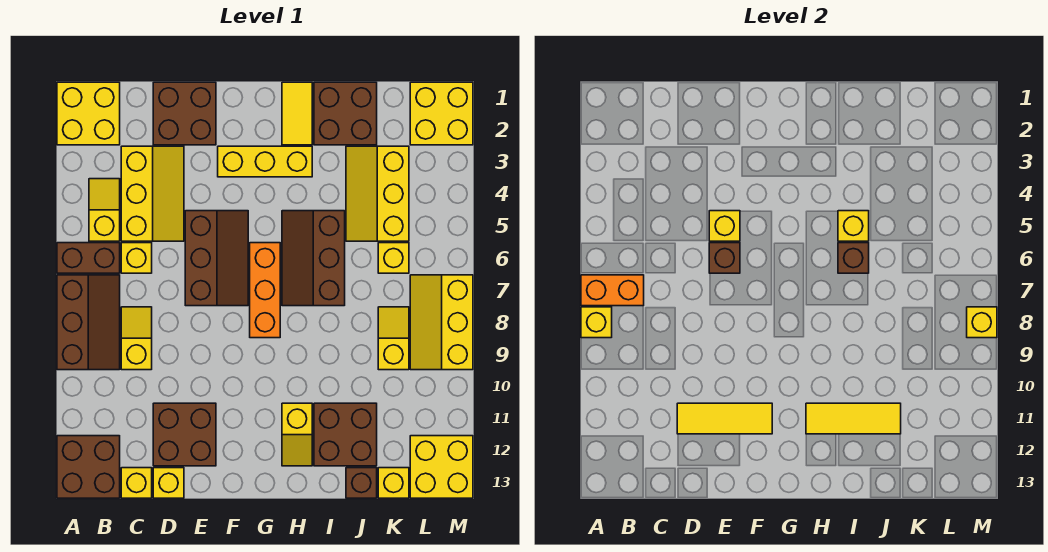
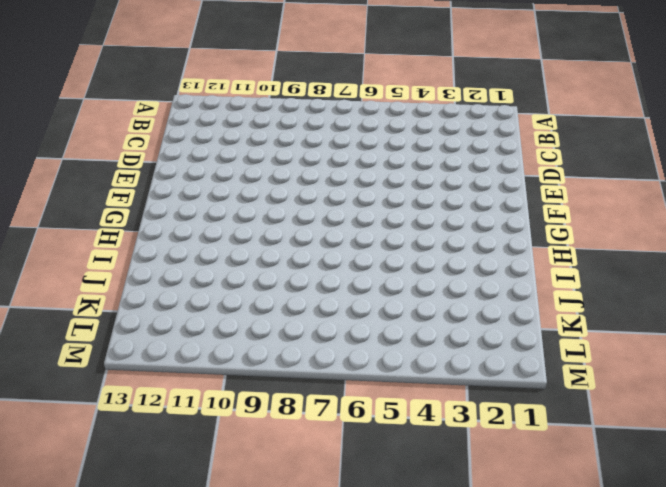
none -> yellow 2x2 brick [57,82,120,145]
none -> brown 1x2 brick [57,243,120,273]
none -> brown 2x3 slope [57,275,120,370]
none -> brown 2x2 brick [57,436,120,498]

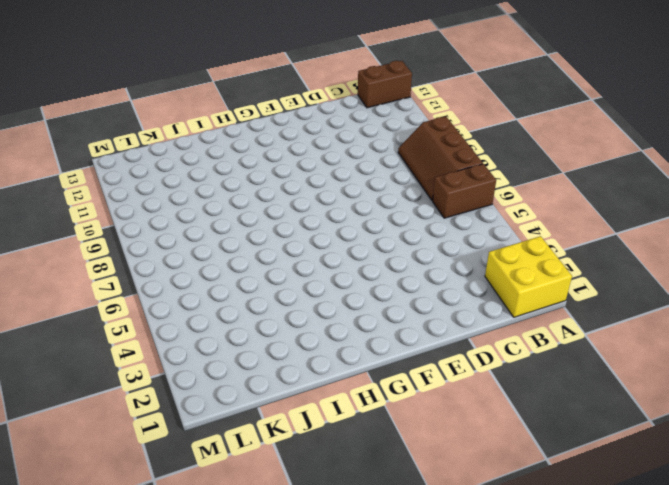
brown 1x2 brick [358,61,412,108] -> brown 2x2 brick [57,436,120,498]
none -> yellow 1x2 slope [89,179,120,241]
none -> yellow 2x3 slope [121,146,184,241]
none -> yellow 1x1 brick [121,243,152,273]
none -> yellow 1x2 slope [121,307,152,370]

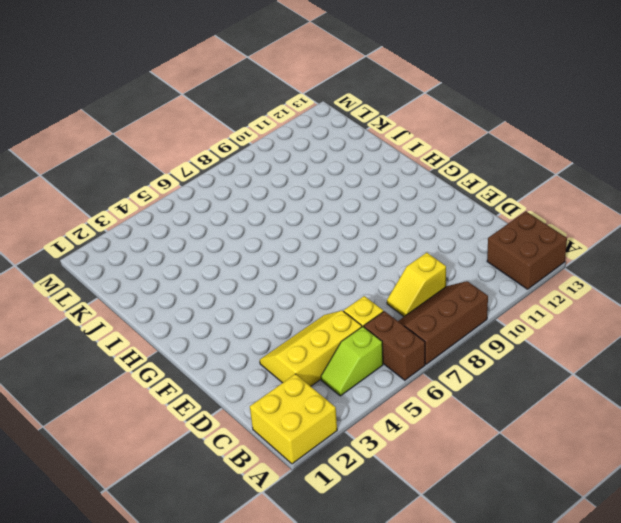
lime 1x2 slope [321,327,383,396] -> yellow 1x2 slope [89,179,120,241]
none -> yellow 1x1 brick [121,468,152,498]
none -> brown 2x2 brick [153,82,216,145]
none -> brown 2x2 brick [153,403,216,466]
none -> yellow 1x1 brick [153,468,184,498]

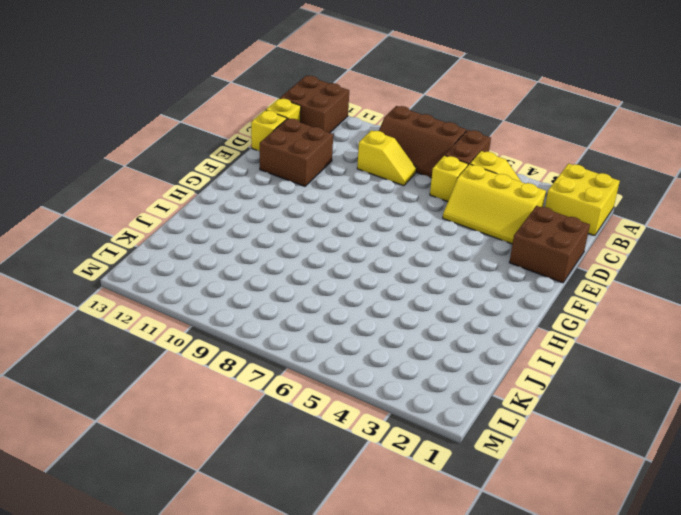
none -> brown 2x3 slope [185,211,248,306]
none -> yellow 1x3 brick [218,146,312,177]
none -> orange 1x3 brick [250,243,280,338]
none -> yellow 1x2 tile [282,82,312,145]

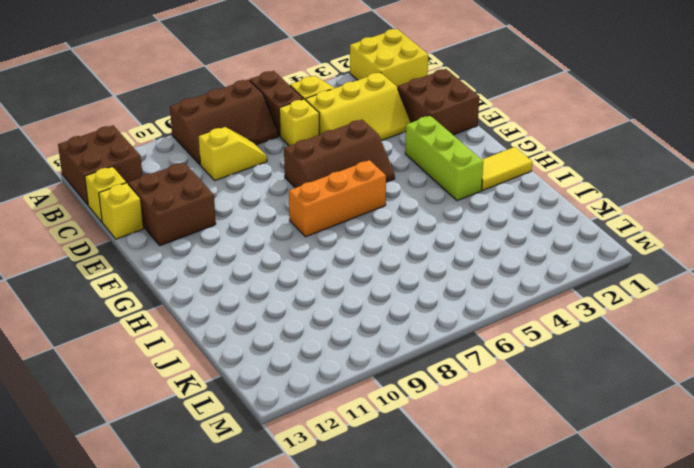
lime 1x3 brick [405,116,483,201] -> yellow 1x3 brick [218,146,312,177]
none -> brown 2x3 slope [282,211,345,306]
none -> yellow 1x2 slope [282,403,312,466]
none -> brown 2x2 brick [314,82,377,145]
none -> brown 2x2 brick [314,403,377,466]

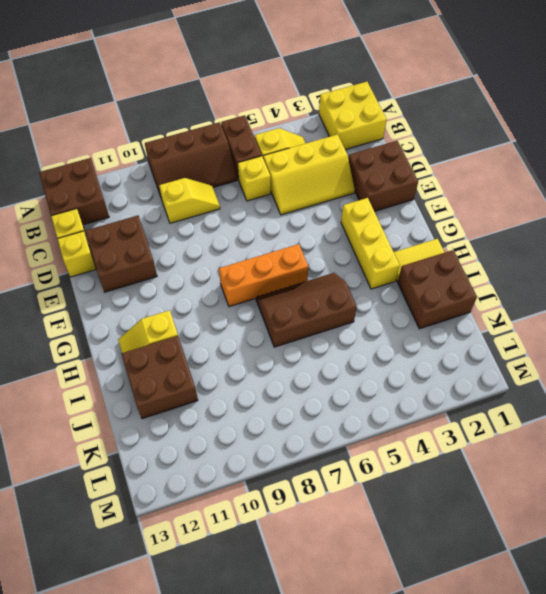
none -> brown 2x3 slope [185,211,248,306]
none -> yellow 2x3 slope [346,146,409,241]
none -> brown 1x1 brick [346,468,377,498]
none -> yellow 1x1 brick [378,243,409,273]

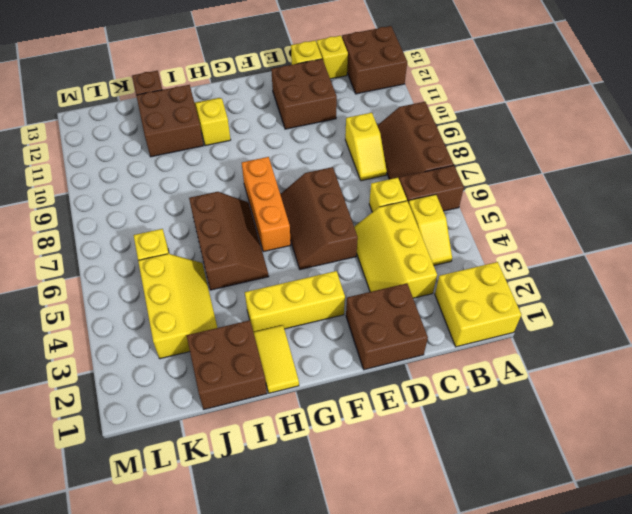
none -> yellow 1x2 slope [378,307,409,370]
none -> yellow 1x1 brick [378,468,409,498]
none -> yellow 2x2 brick [410,82,473,145]
none -> yellow 2x3 slope [410,275,473,370]

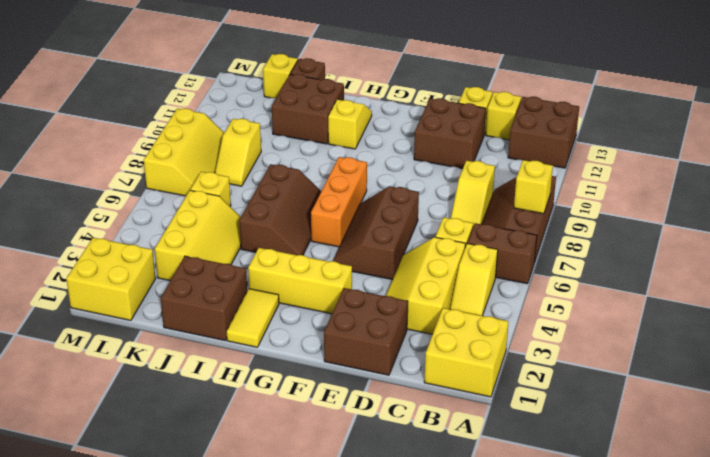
none -> yellow 2x2 brick [410,436,473,498]
none -> orange 1x2 brick [581,275,644,306]
none -> yellow 1x3 tile [677,403,772,434]
none -> yellow 1x1 brick [709,211,740,241]

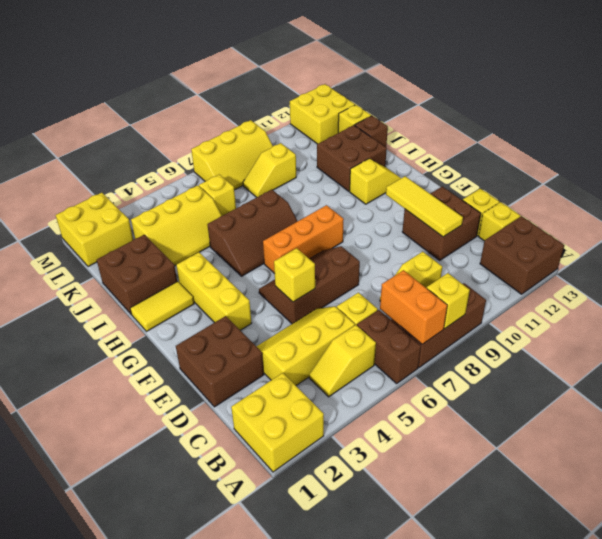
none -> brown 1x1 brick [709,243,740,273]
none -> yellow 1x3 tile [806,403,901,434]
none -> yellow 1x1 brick [838,211,869,241]
none -> brown 1x1 brick [838,243,869,273]

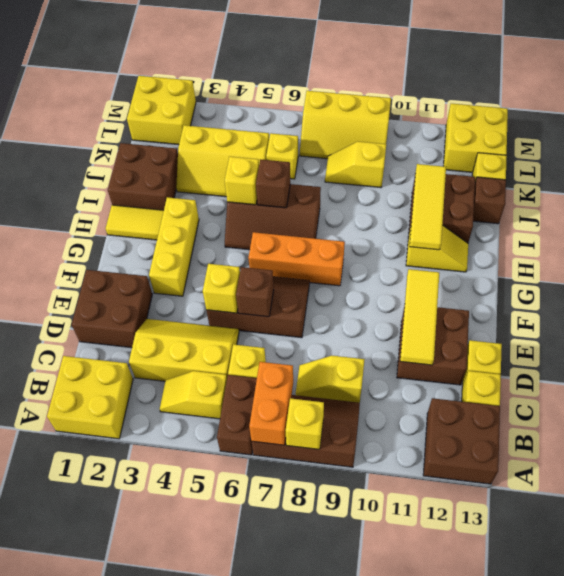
none -> yellow 1x1 brick [967,307,997,338]

